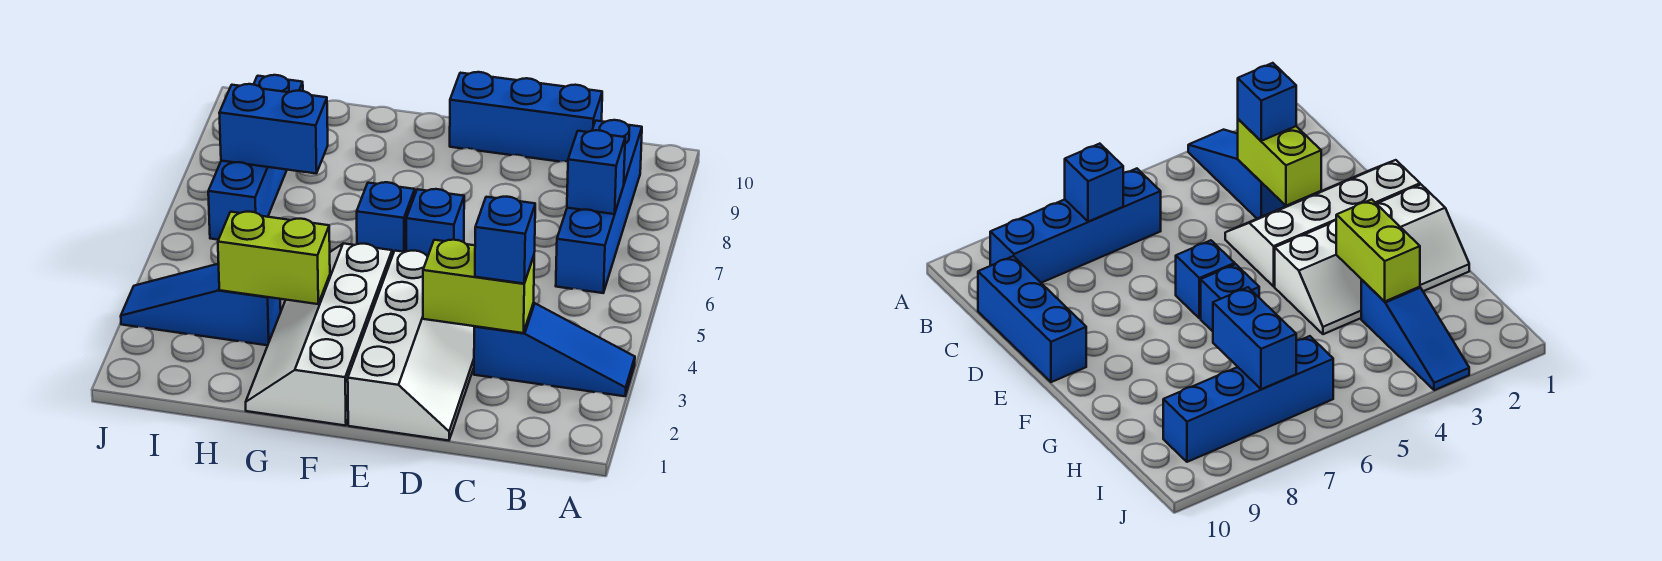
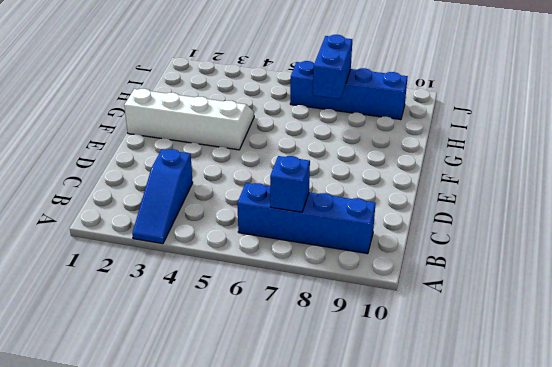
none -> blue 1x3 brick [450,72,602,162]
none -> white 2x4 slope [348,251,474,441]
none -> blue 1x1 brick [406,189,464,255]

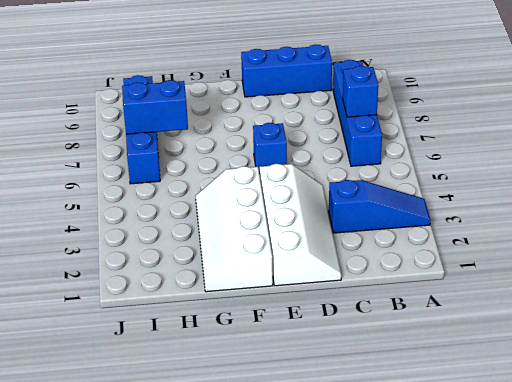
none -> blue 1x1 brick [357,182,415,256]
none -> blue 1x3 slope [121,264,281,345]
none -> lime 1x2 brick [423,240,534,333]

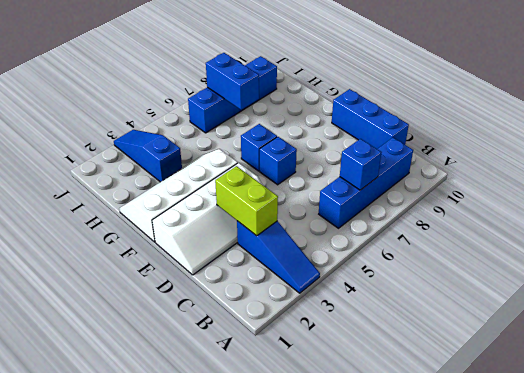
none -> lime 1x2 brick [218,212,330,304]
none -> blue 1x1 brick [475,197,535,284]

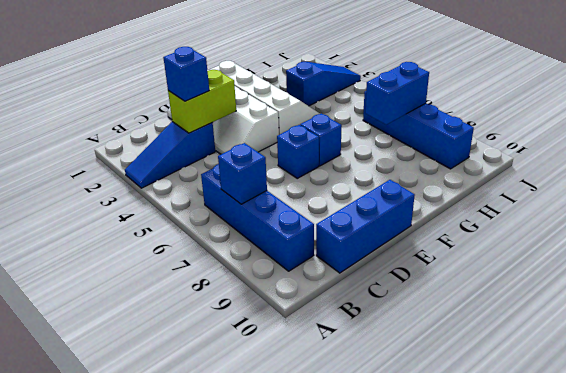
none -> lime 1x2 brick [218,212,330,304]

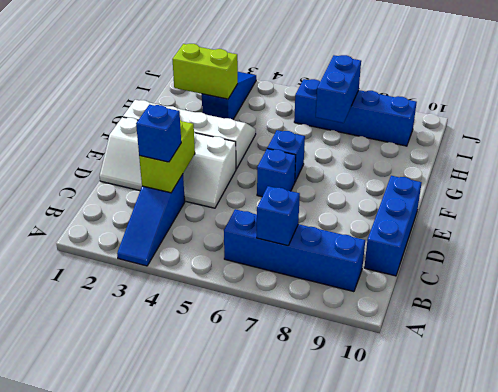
lime 1x2 brick [172,44,238,99] -> lime 1x2 brick turned to [218,212,330,304]

